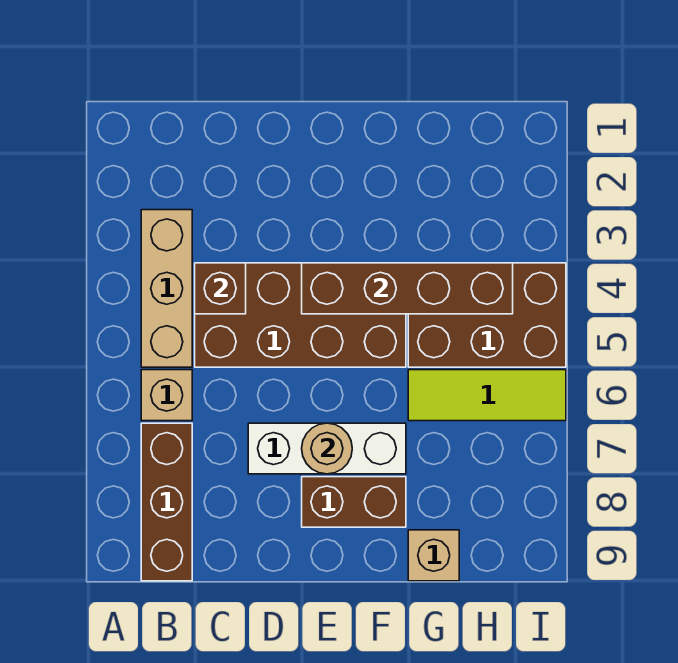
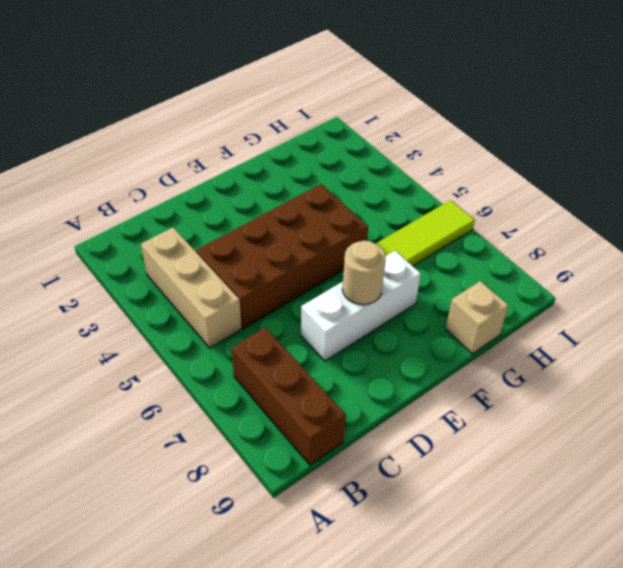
none -> tan 1x1 brick [141,370,192,421]
none -> brown 1x2 brick [302,477,406,527]
none -> brown 2x3 brick [408,263,566,367]

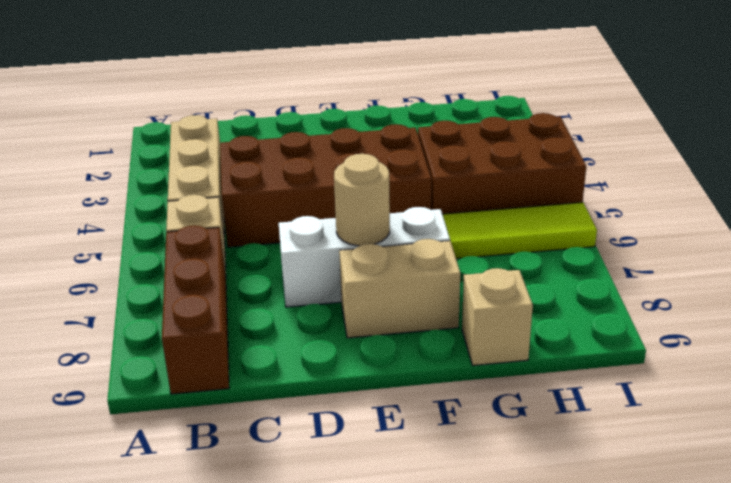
tan 1x2 brick [339,239,460,338] -> brown 1x2 brick [302,477,406,527]
none -> brown 1x1 brick [195,263,246,314]
none -> brown 1x4 brick [302,263,513,314]

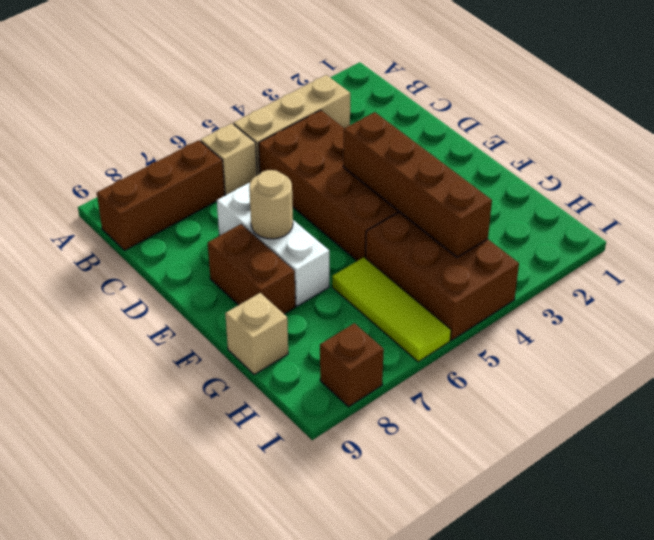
brown 1x1 brick [320,323,384,407] -> brown 1x1 brick moved to [195,263,246,314]

